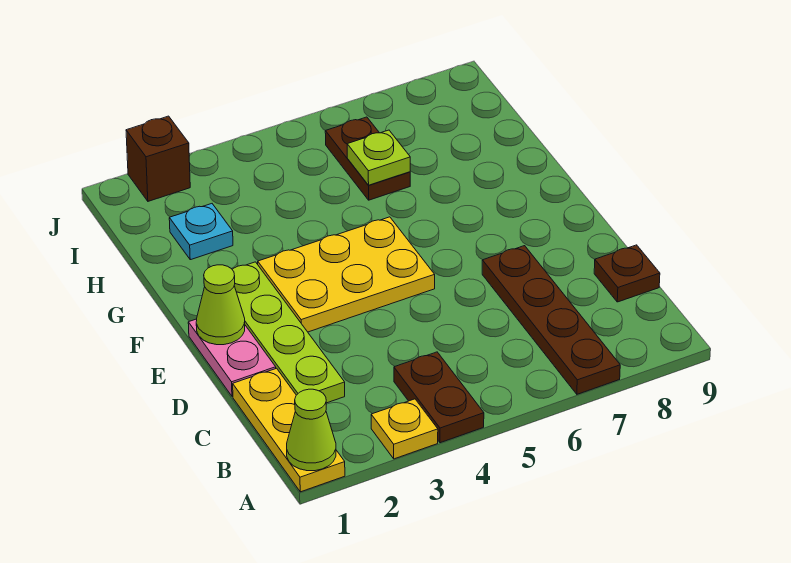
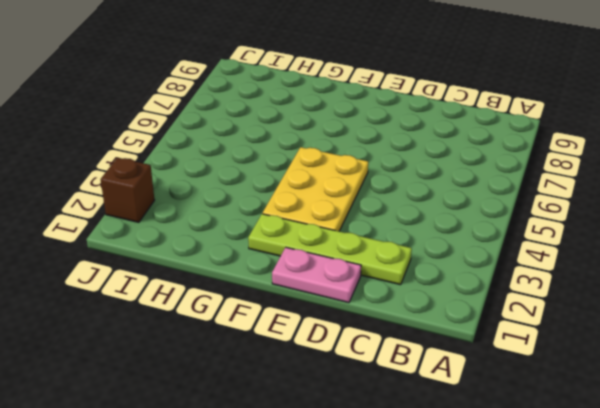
none -> yellow 1x3 plate [233,368,345,492]
none -> yellow 1x1 plate [371,399,438,459]
none -> brown 1x2 plate [394,352,484,443]

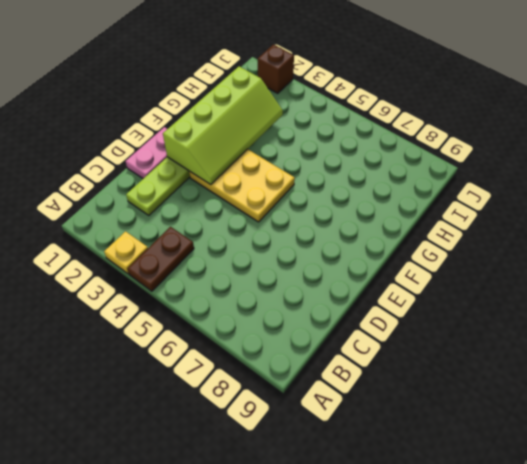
lime 2x4 slope [163,66,283,185] -> none
none -> yellow 1x3 plate [233,368,345,492]
none -> brown 1x4 plate [482,246,620,394]
none -> brown 1x1 plate [594,245,660,302]

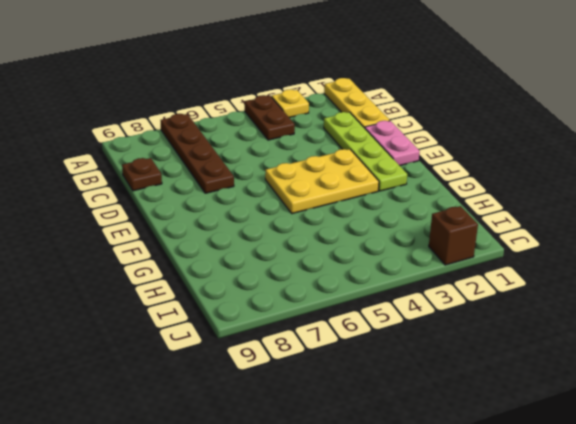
none -> cyan 1x1 plate [169,204,233,260]
none -> brown 1x2 plate [325,117,410,200]
none -> lime 1x1 cone [287,389,336,471]

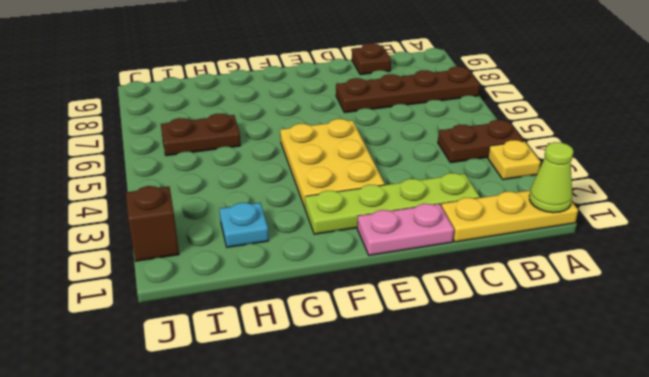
none -> lime 1x1 cone [196,265,245,345]
none -> lime 1x1 plate [347,130,410,185]

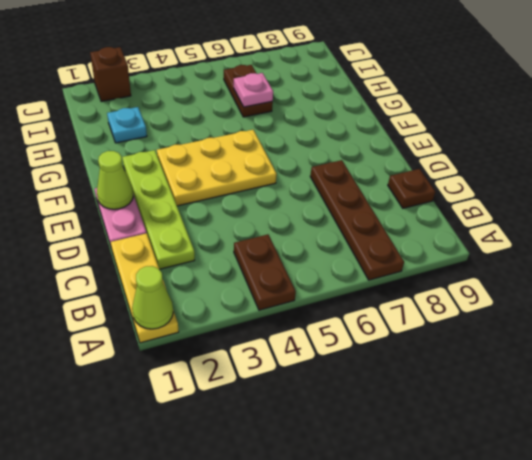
pink 1x1 plate [234,73,273,107] -> lime 1x1 plate [347,130,410,185]
none -> yellow 1x1 plate [371,399,438,459]

